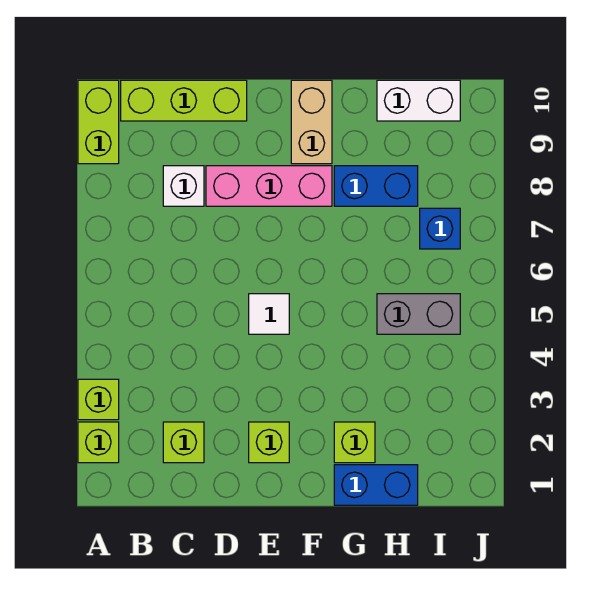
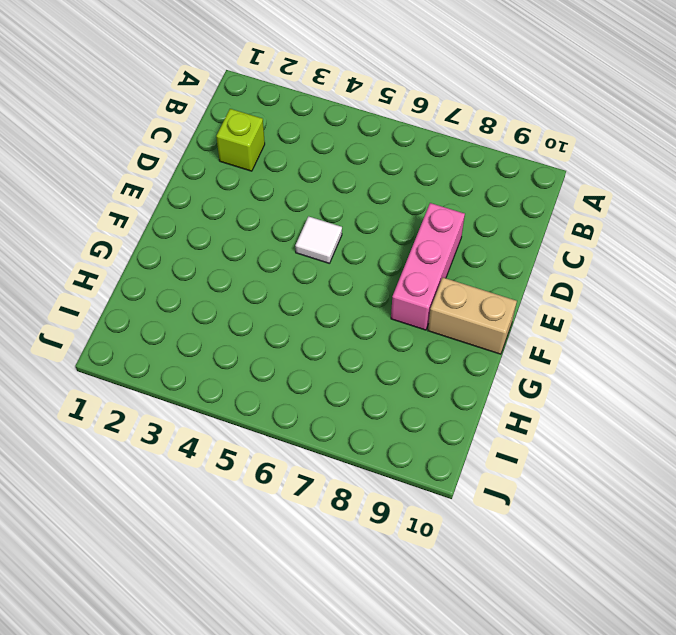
none -> lime 1x1 brick [78,422,119,463]
none -> lime 1x1 brick [78,379,119,420]
none -> lime 1x2 brick [78,80,119,164]

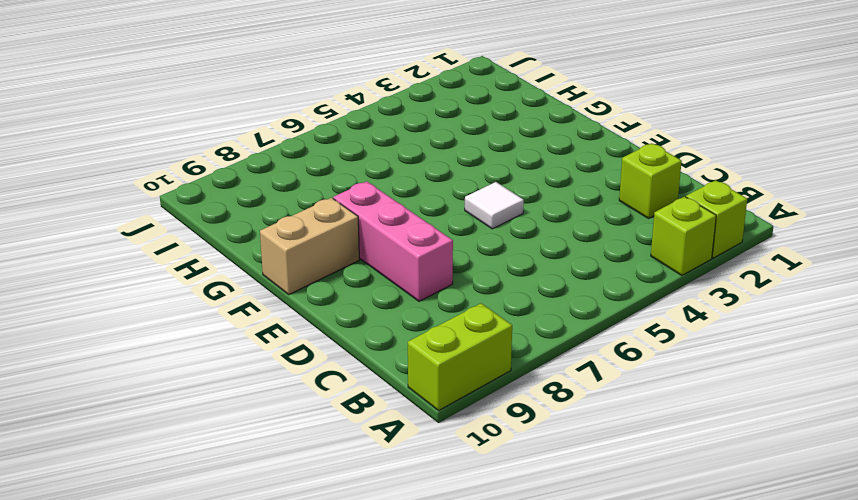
none -> lime 1x3 brick [121,80,247,121]
none -> white 1x1 brick [163,166,204,206]
none -> lime 1x1 brick [249,422,289,463]

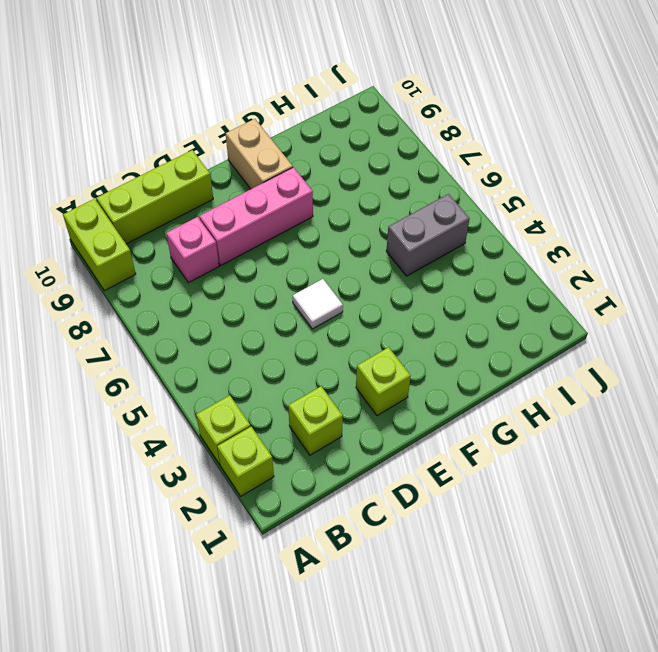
pink 1x1 brick [166,217,219,283] -> white 1x1 brick [163,166,204,206]
none -> blue 1x2 brick [334,465,418,505]
none -> lime 1x1 brick [334,422,375,463]
none -> blue 1x2 brick [334,166,418,206]

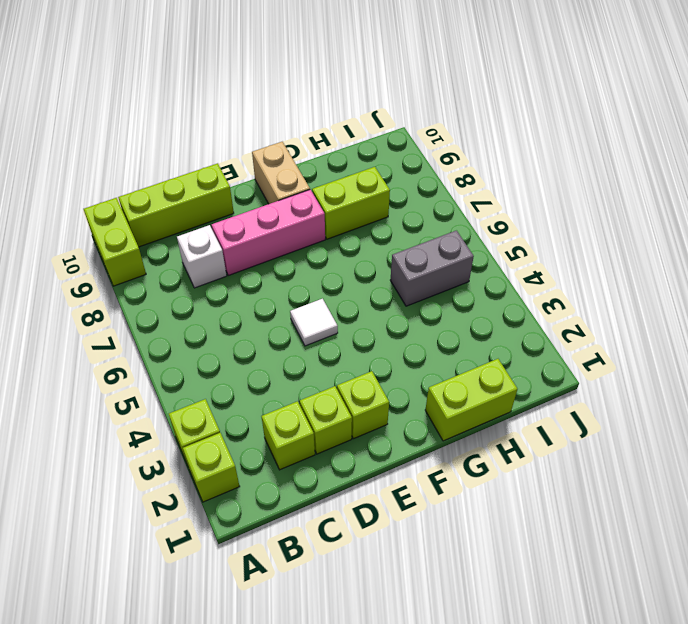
lime 1x1 brick [300,386,352,454] -> lime 1x1 brick moved to [334,422,375,463]
lime 1x2 brick [425,359,517,441] -> blue 1x2 brick [334,465,418,505]
lime 1x2 brick [312,167,390,239] -> blue 1x2 brick [334,166,418,206]
none -> white 1x2 brick [377,80,460,121]
none -> blue 1x1 brick [420,208,460,249]

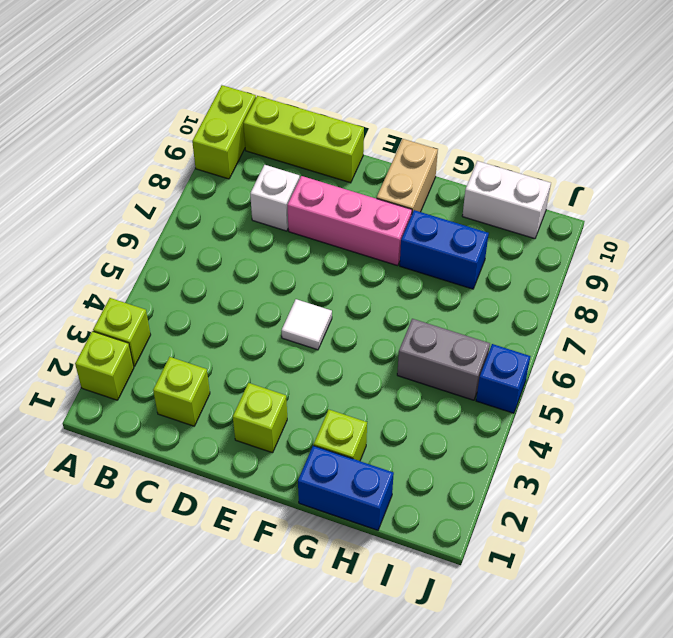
blue 1x1 brick [476,344,530,413] -> blue 1x1 brick moved to [420,208,460,249]

